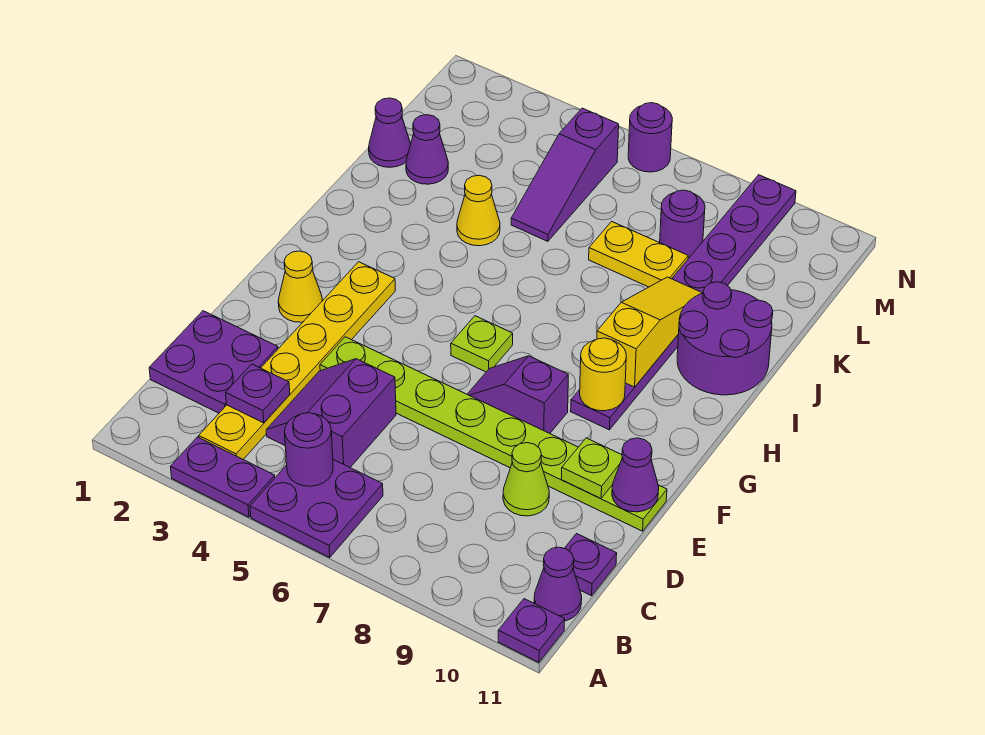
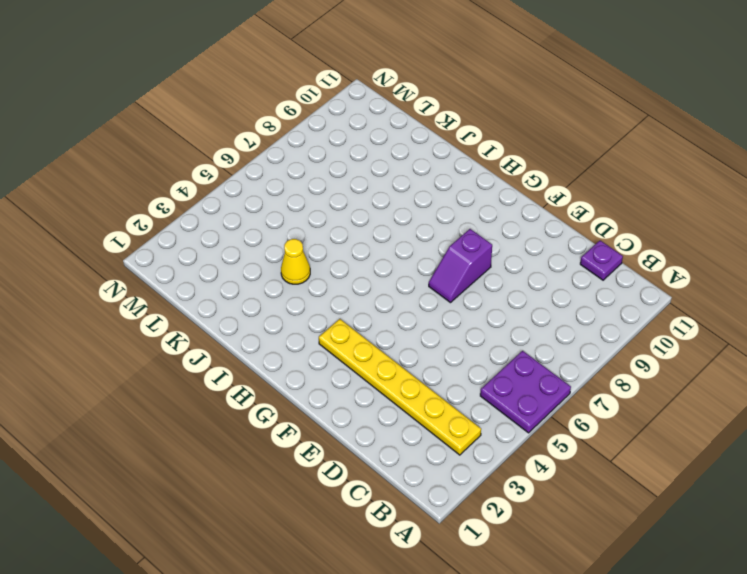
none -> purple 1x2 plate [170,437,275,517]
none -> purple 1x1 plate [498,599,565,662]
none -> purple 1x1 cone [534,547,582,621]

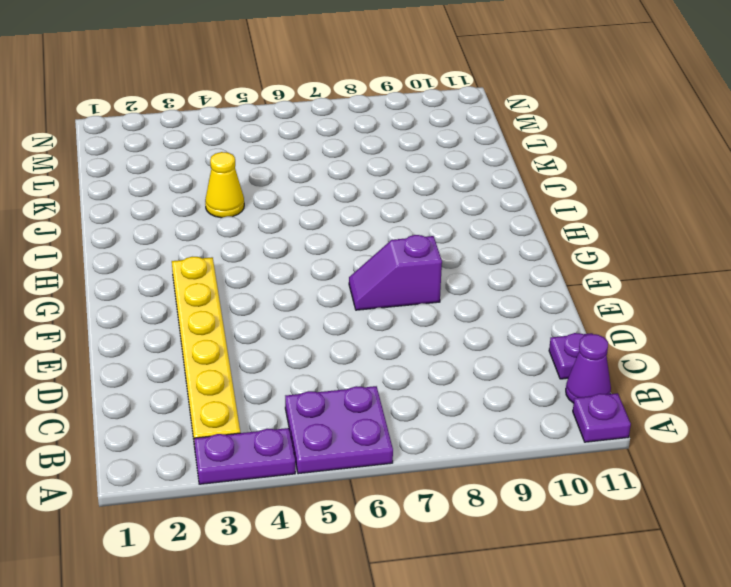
none -> purple 2x2 plate [149,311,278,413]
none -> purple 2x2 slope [266,359,396,467]
none -> lime 1x1 cone [503,443,549,516]

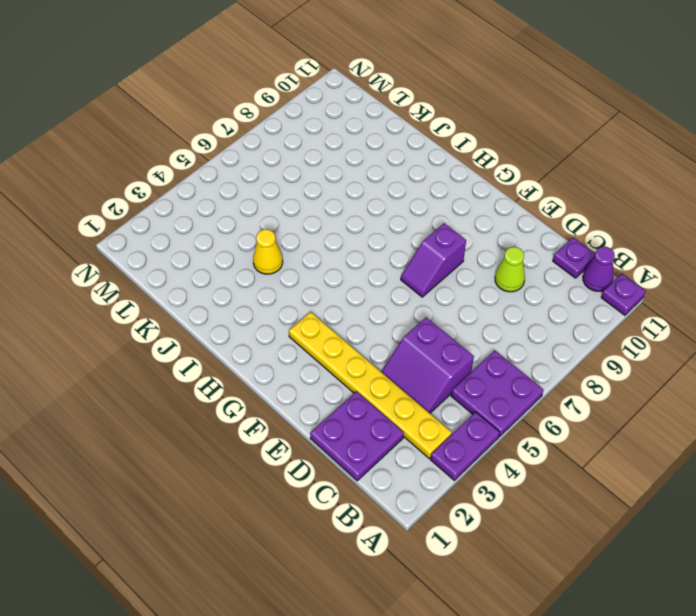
none -> lime 1x8 plate [320,337,667,531]
none -> yellow 1x1 cone [278,251,323,322]
none -> lime 1x1 plate [451,316,513,372]

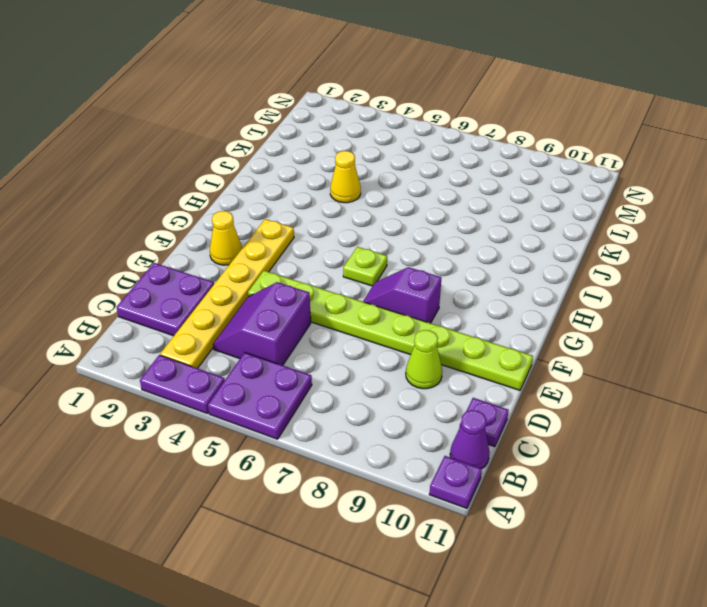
none -> purple 1x8 plate [571,175,796,430]
none -> purple 2x2 round brick [677,282,773,395]
none -> purple 1x1 cone [369,98,411,167]

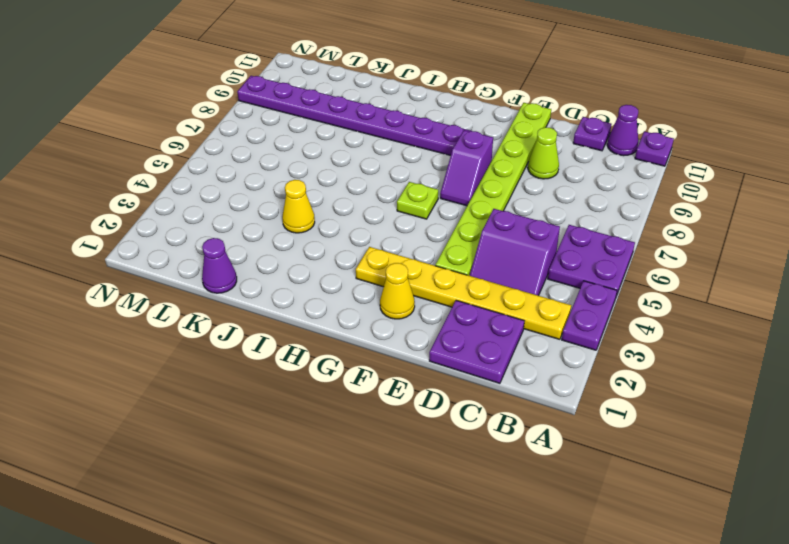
none -> purple 2x2 round brick [677,282,773,395]
none -> purple 1x1 cone [406,115,448,184]
none -> purple 1x3 slope [511,108,619,241]

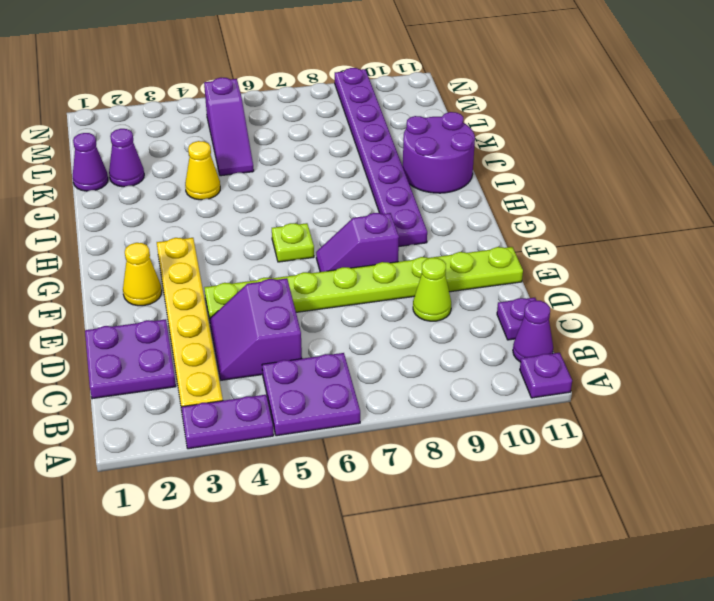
none -> yellow 1x2 plate [589,222,688,287]
none -> purple 1x1 round brick [660,190,705,259]
none -> purple 1x1 round brick [628,103,672,172]

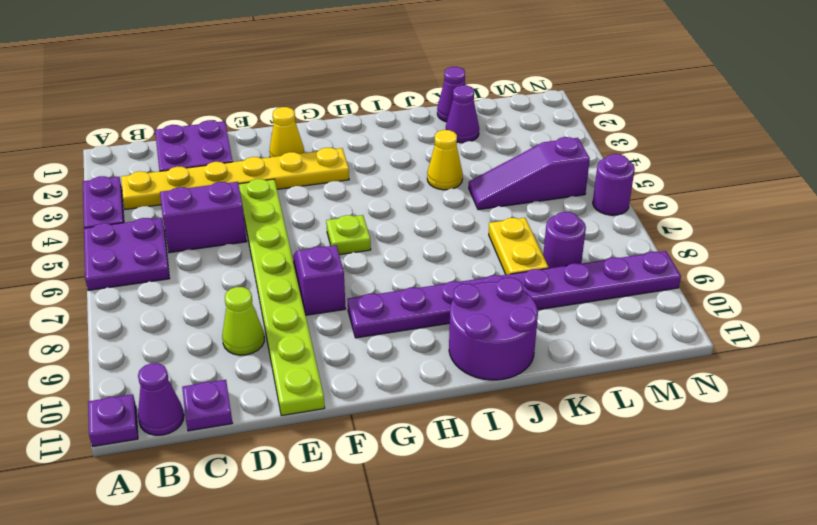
none -> purple 1x1 round brick [285,413,333,486]
none -> purple 1x1 plate [226,364,290,423]
none -> lime 1x1 plate [562,438,622,499]

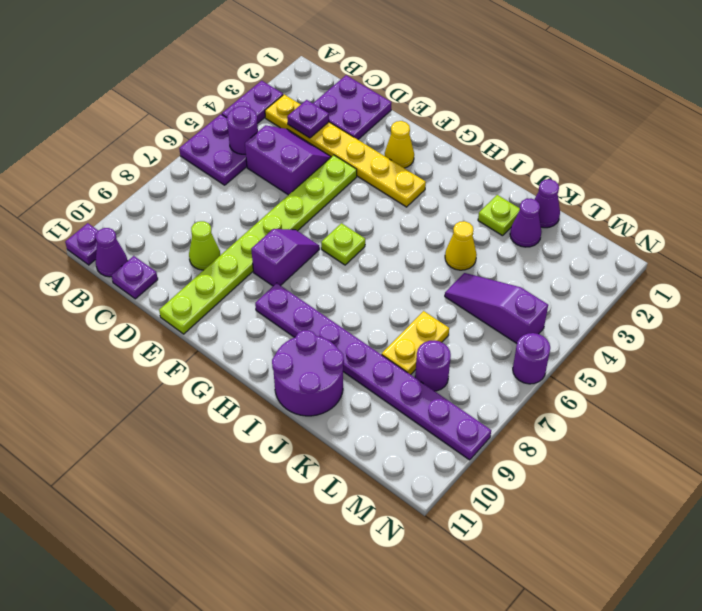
lime 1x1 plate [478,195,520,236] -> lime 1x1 plate moved to [562,438,622,499]
none -> purple 1x1 cone [612,438,659,512]
none -> yellow 1x1 round brick [580,338,626,411]
none -> yellow 1x3 slope [597,277,702,387]

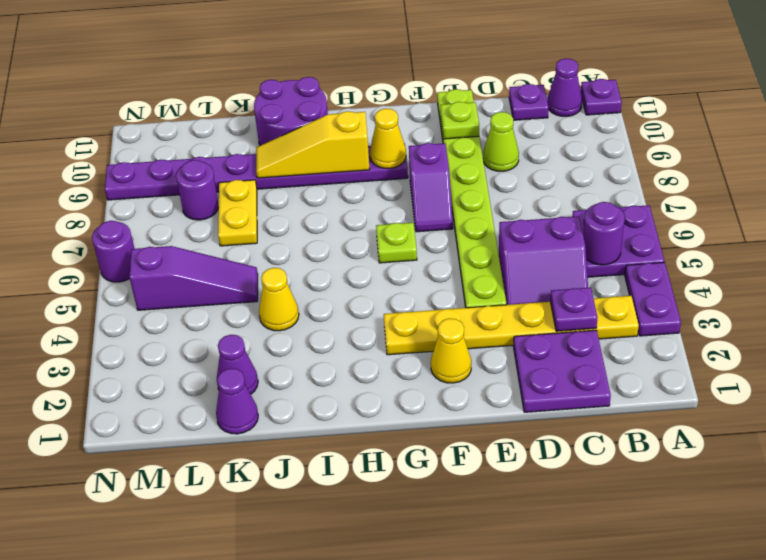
yellow 1x1 cone [370,109,406,169] -> yellow 1x1 round brick [580,338,626,411]
none -> purple 1x1 cone [612,438,659,512]

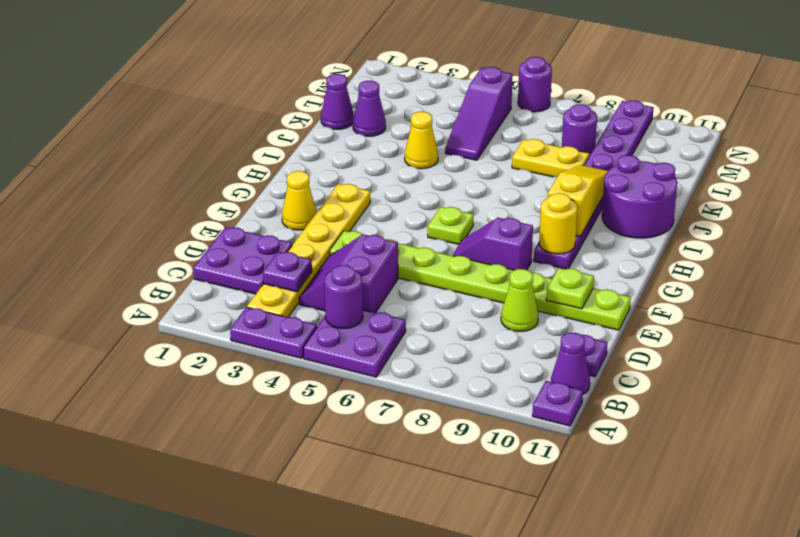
none -> purple 1x1 cone [612,438,659,512]

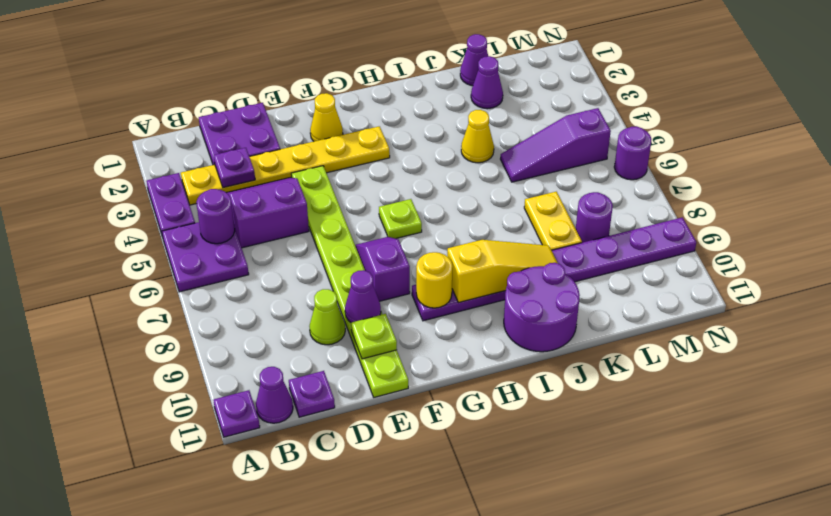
purple 1x1 cone [345,270,381,322] -> purple 1x1 cone moved to [612,438,659,512]

